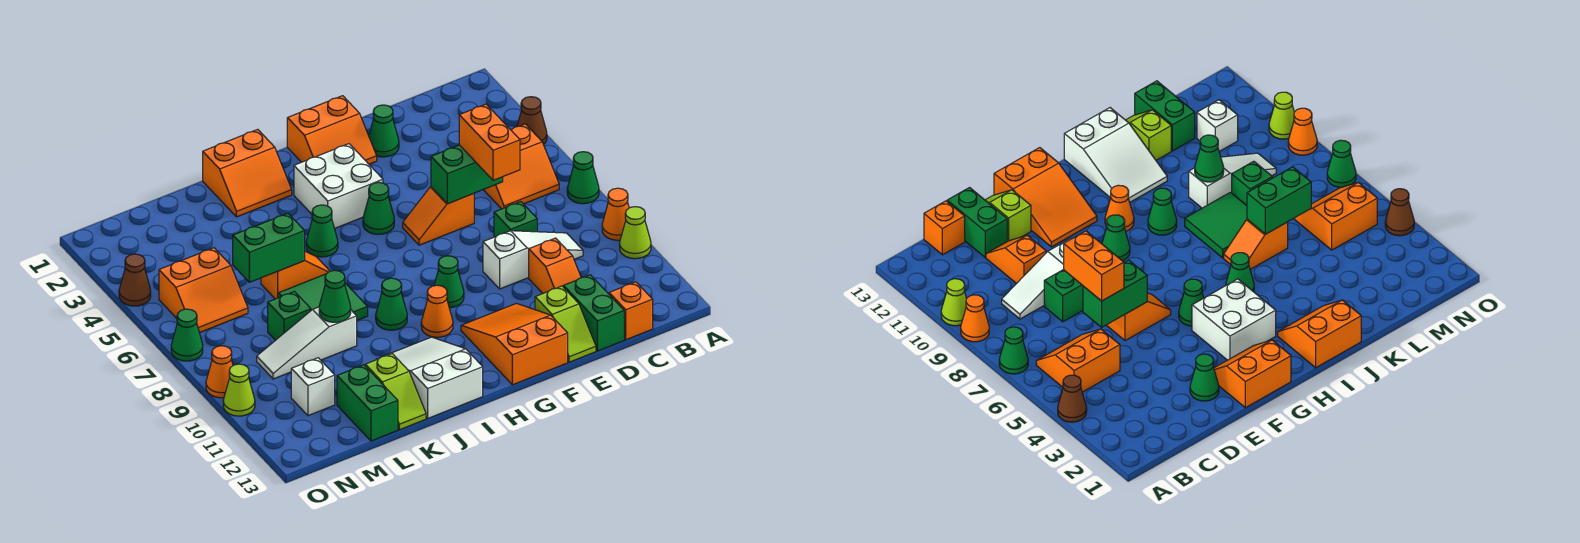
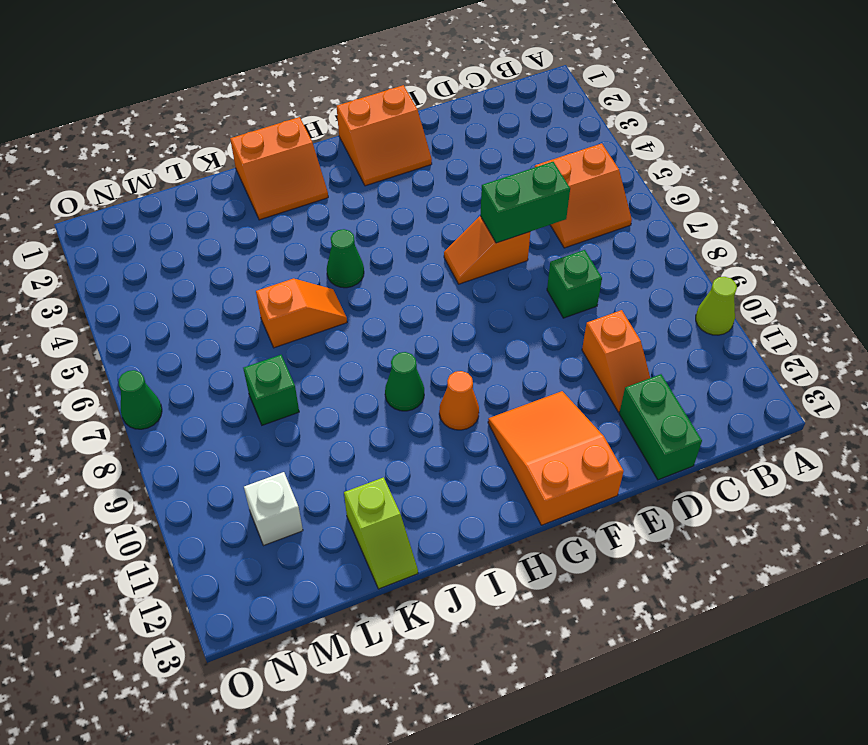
none -> brown 1x1 cone [517,97,547,144]
none -> green 1x1 cone [567,152,599,204]
none -> orange 1x1 cone [602,188,629,240]
none -> white 1x3 slope [483,231,583,289]

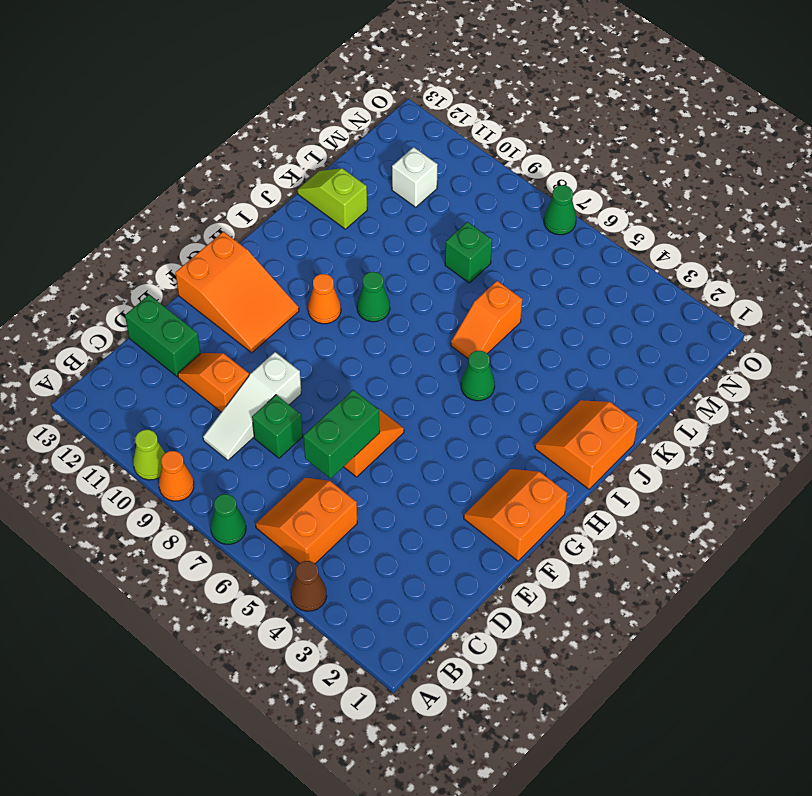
none -> orange 1x1 brick [609,282,653,340]
none -> green 1x1 cone [369,105,399,157]
none -> lime 1x2 slope [535,286,596,362]
none -> white 2x2 brick [294,144,383,228]

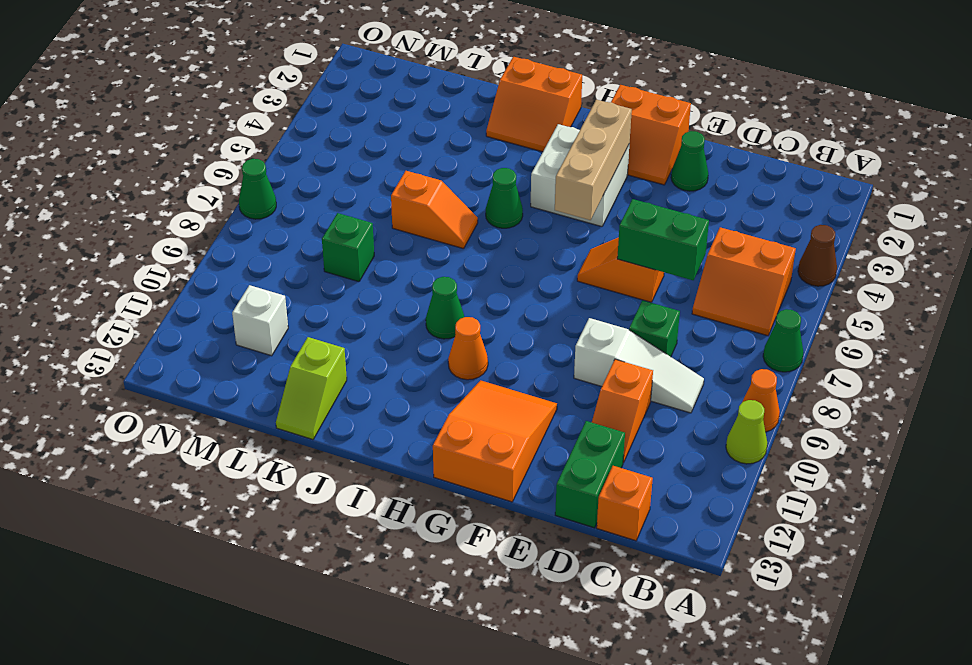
tan 1x3 brick [555,100,632,220] -> none
none -> lime 1x2 slope [535,286,596,362]
none -> green 1x1 cone [363,182,394,234]
none -> green 1x1 cone [434,256,464,308]
none -> white 2x3 slope [376,337,483,418]

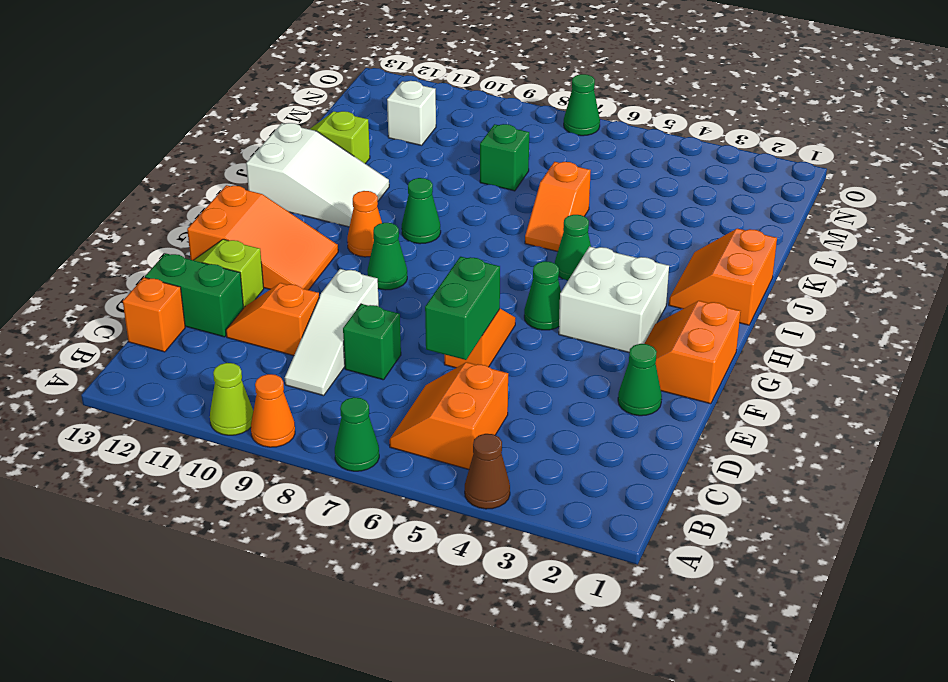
none -> green 2x2 tile [278,274,368,320]
none -> white 1x3 slope [257,307,357,379]
none -> green 1x2 brick [337,365,398,441]
none -> orange 2x2 slope [159,248,248,333]

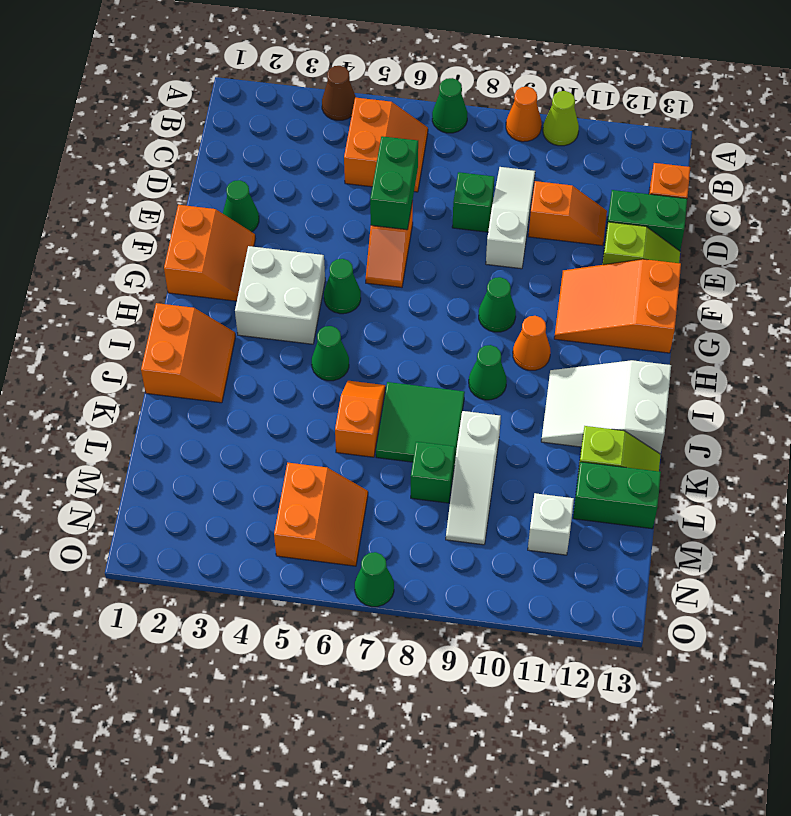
none -> brown 1x1 cone [119,254,151,306]
none -> orange 1x1 cone [206,346,233,398]
none -> lime 1x1 cone [223,364,255,416]
none -> green 1x2 brick [233,213,305,282]

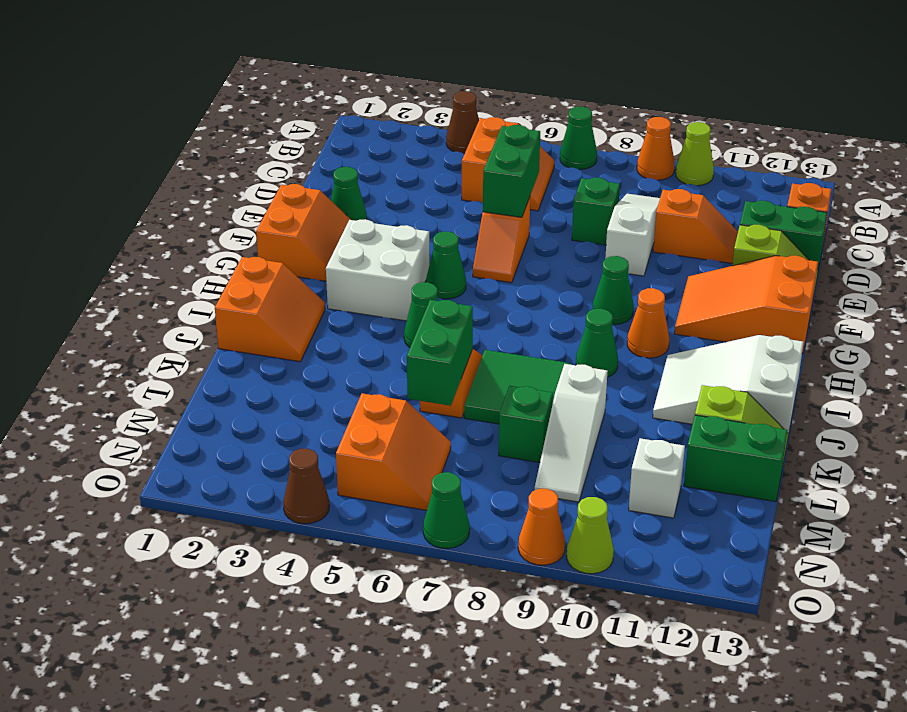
none -> green 1x1 cone [319,270,351,322]
none -> orange 1x2 brick [459,104,520,180]

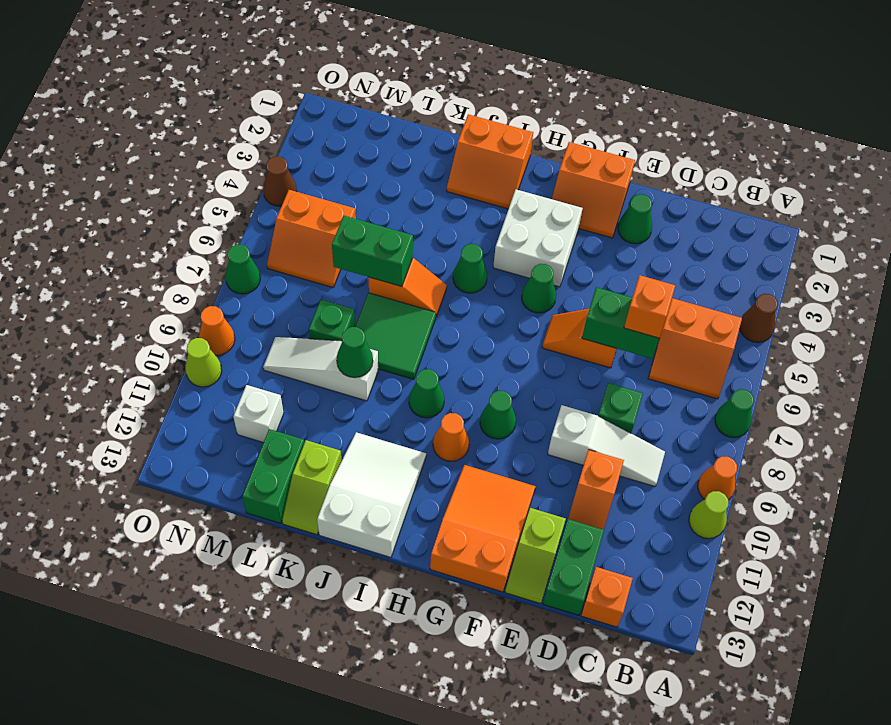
orange 1x1 brick [624,275,675,338] -> orange 1x2 brick [459,104,520,180]

